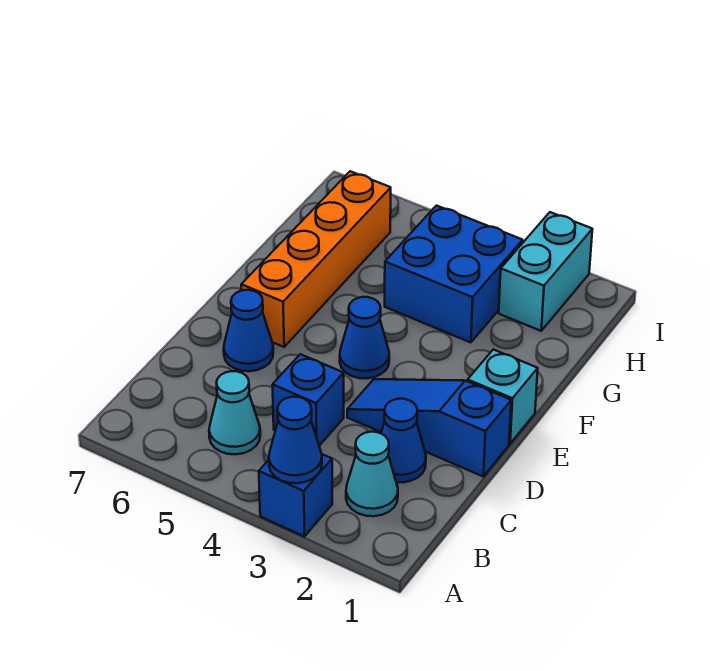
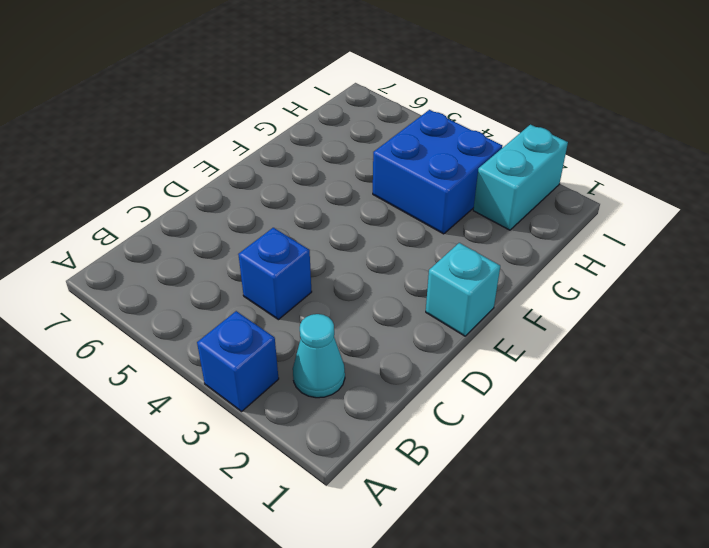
none -> cyan 1x1 cone [209,371,260,454]
none -> blue 1x1 cone [381,399,426,483]
none -> blue 1x3 slope [347,379,511,477]

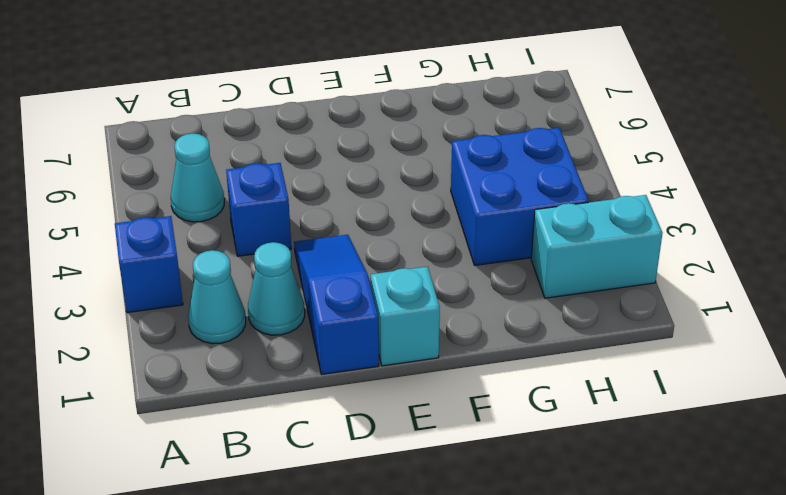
cyan 1x1 cone [248,242,305,335] -> blue 1x1 cone [381,399,426,483]
none -> blue 1x1 cone [224,290,273,371]
none -> blue 1x1 cone [340,297,389,379]
none -> orange 1x4 brick [241,171,391,347]

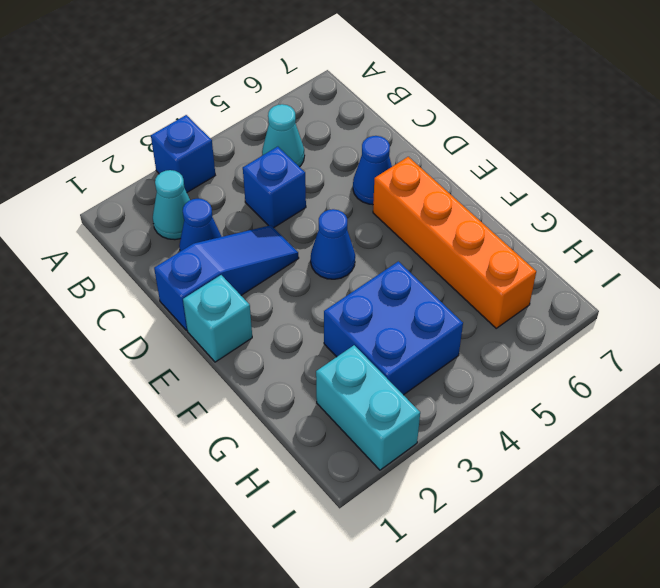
none -> blue 1x1 cone [269,397,322,483]

